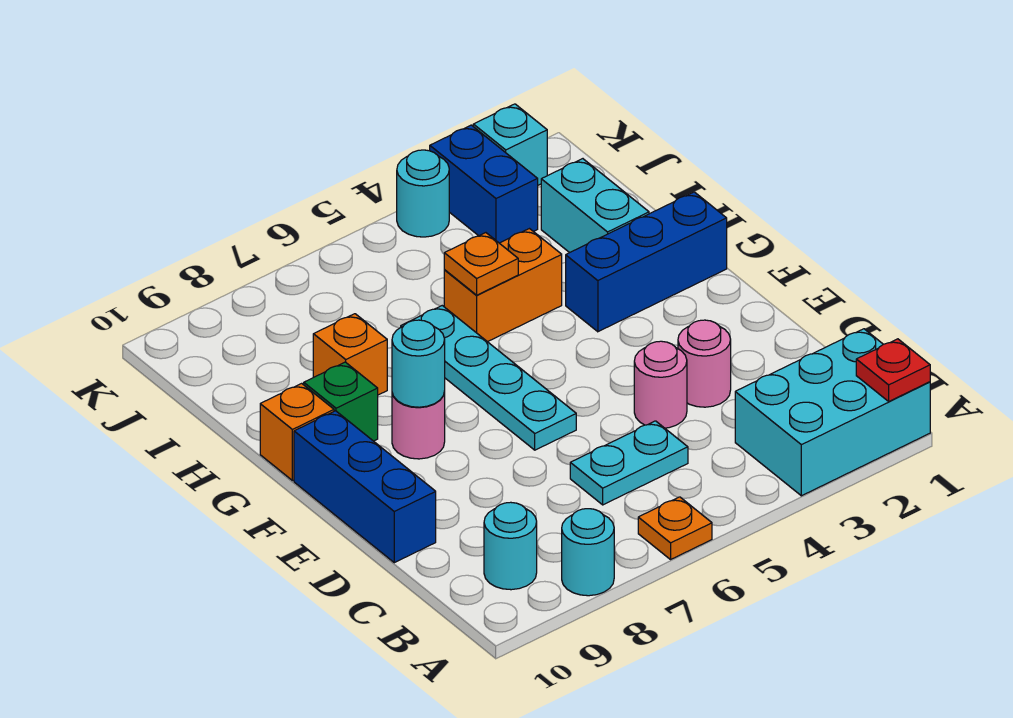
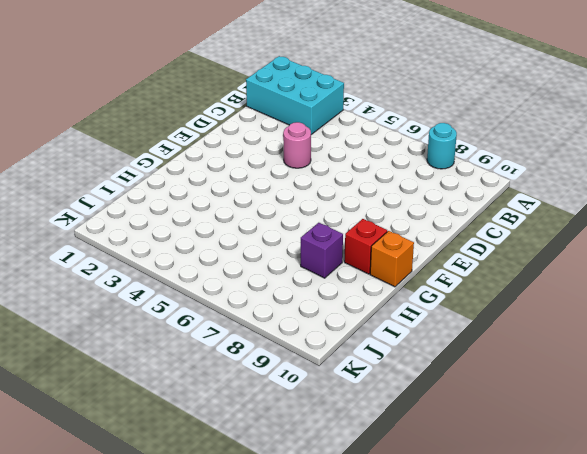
red 1x1 brick [344,219,387,274] -> green 1x1 brick [304,362,378,441]
purple 1x1 brick [301,223,343,278] -> orange 1x1 brick [313,314,387,395]
none -> orange 1x1 plate [638,497,712,559]
none -> cyan 1x1 round brick [484,502,537,590]
none -> cyan 1x2 plate [570,421,688,505]

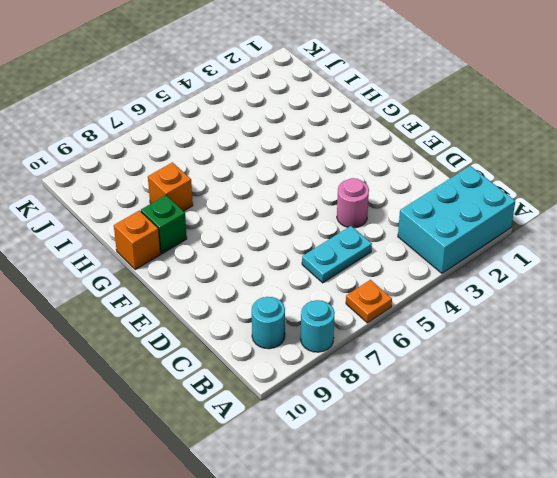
none -> pink 1x1 round brick [678,320,731,407]
none -> blue 1x3 brick [294,411,436,563]
none -> cyan 1x4 plate [401,306,576,450]

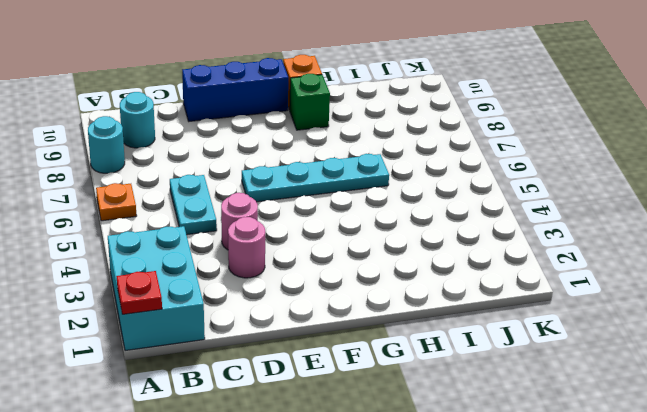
none -> pink 1x1 round brick [392,391,445,459]
none -> blue 1x3 brick [566,192,727,332]
none -> cyan 1x2 brick [541,159,649,253]

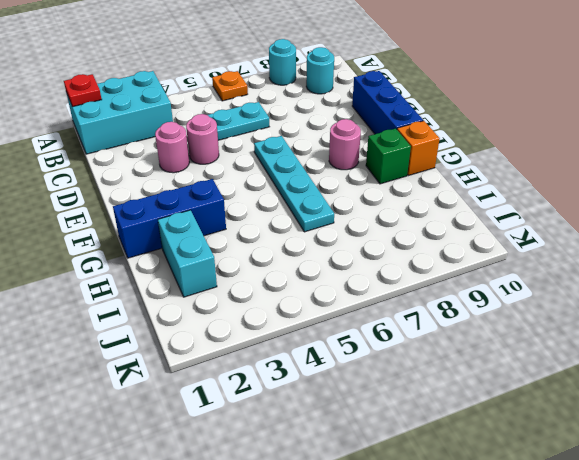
none -> orange 1x2 brick [444,229,562,342]
none -> orange 1x1 brick [313,314,387,395]
none -> blue 1x2 brick [430,125,538,243]

